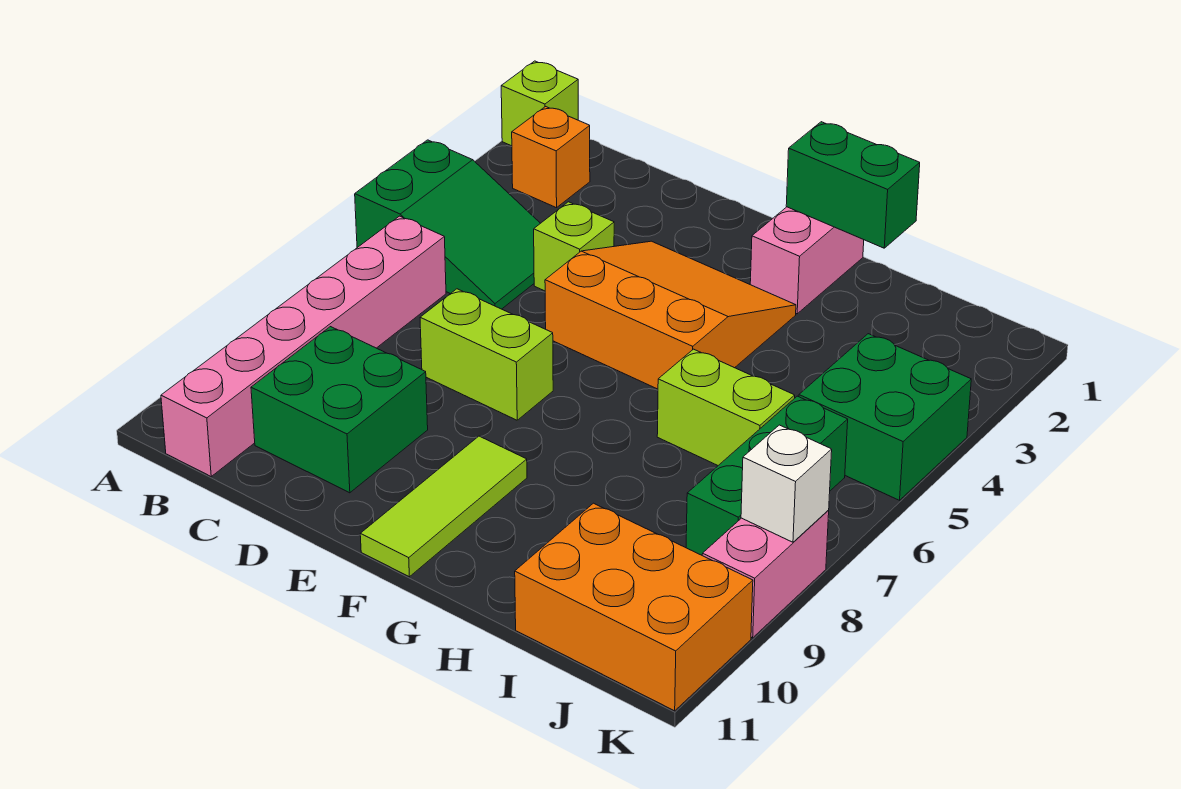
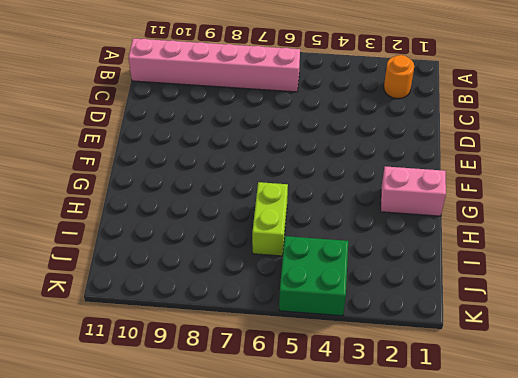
orange 1x1 round brick [384,55,414,99] -> orange 1x1 brick [512,107,590,208]
none -> lime 1x1 brick [501,61,578,146]
none -> green 2x3 slope [355,140,540,309]
none -> green 2x2 brick [251,327,428,493]

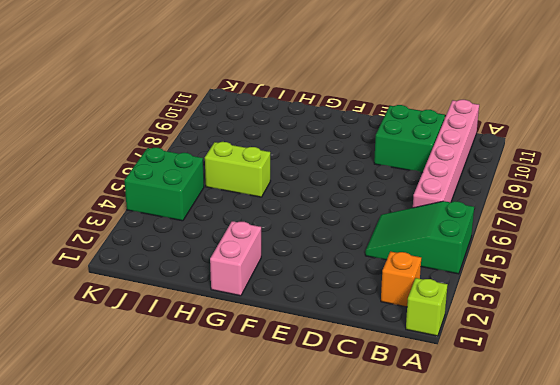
none -> lime 1x1 brick [534,202,614,291]
none -> lime 1x2 brick [420,289,553,420]
none -> orange 3x3 slope [545,241,796,389]

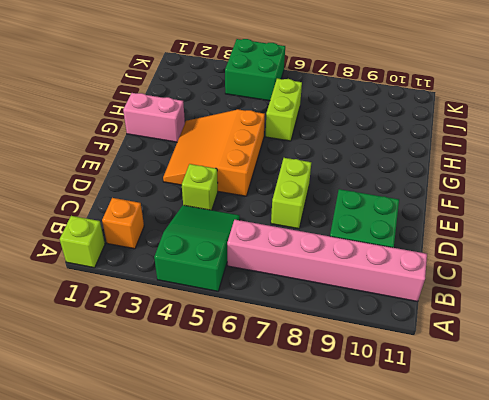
none -> lime 1x3 tile [360,436,527,577]
none -> orange 2x3 brick [515,503,753,711]
none -> green 1x3 brick [686,396,848,555]

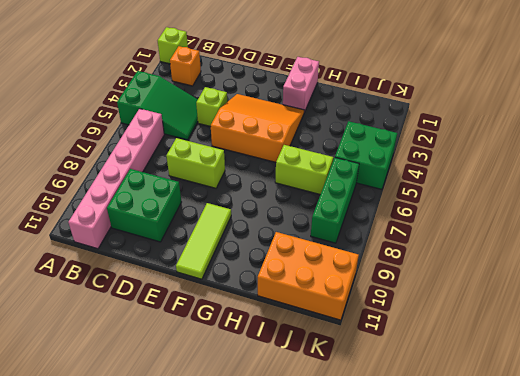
none -> pink 1x2 brick [702,511,829,638]
none -> green 1x2 brick [786,122,920,248]
none -> white 1x1 brick [741,425,832,542]

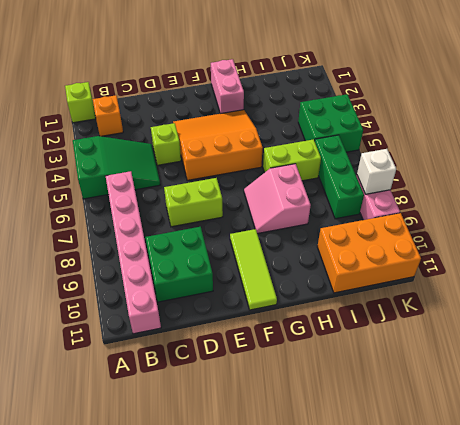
pink 2x2 slope [244,164,311,234] -> none
none -> green 1x2 brick [786,122,920,248]

